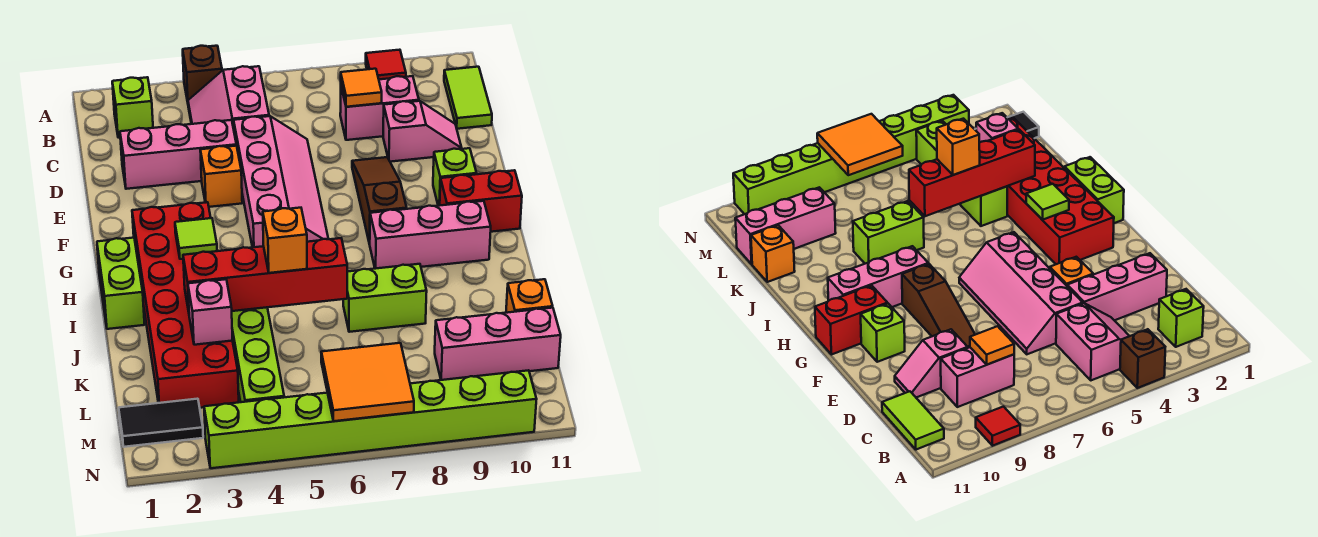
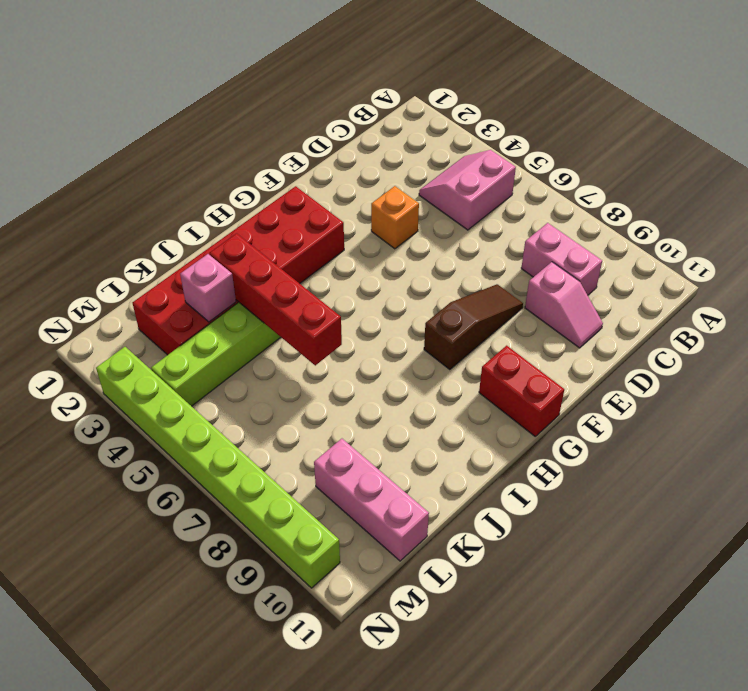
none -> brown 1x1 brick [183,46,222,102]
none -> red 1x1 tile [366,50,406,79]
none -> lime 1x1 brick [112,77,153,138]

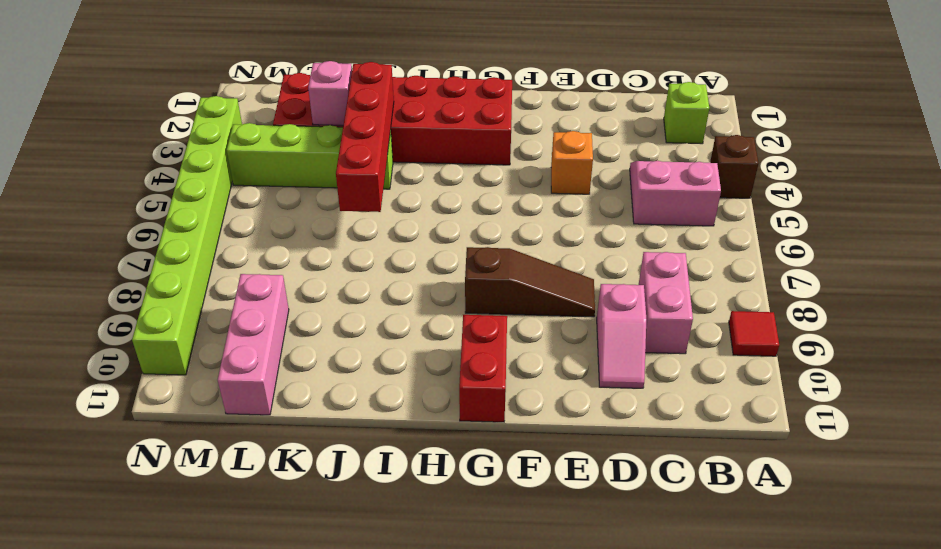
none -> lime 1x2 tile [444,67,492,129]
none -> pink 1x3 brick [120,120,236,189]
none -> pink 2x4 slope [234,116,328,247]

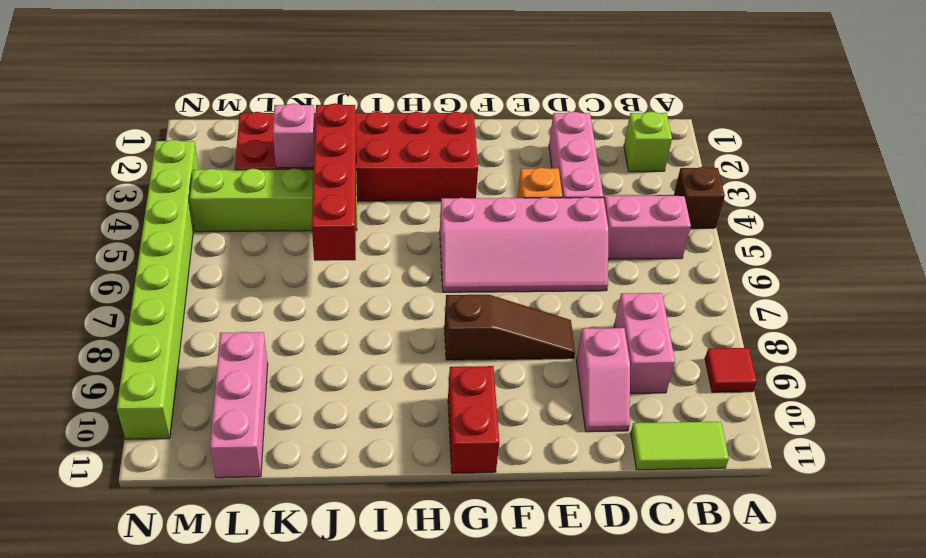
none -> lime 1x1 brick [433,148,477,206]
none -> lime 1x2 brick [97,238,145,329]
none -> pink 1x3 brick [370,201,491,269]

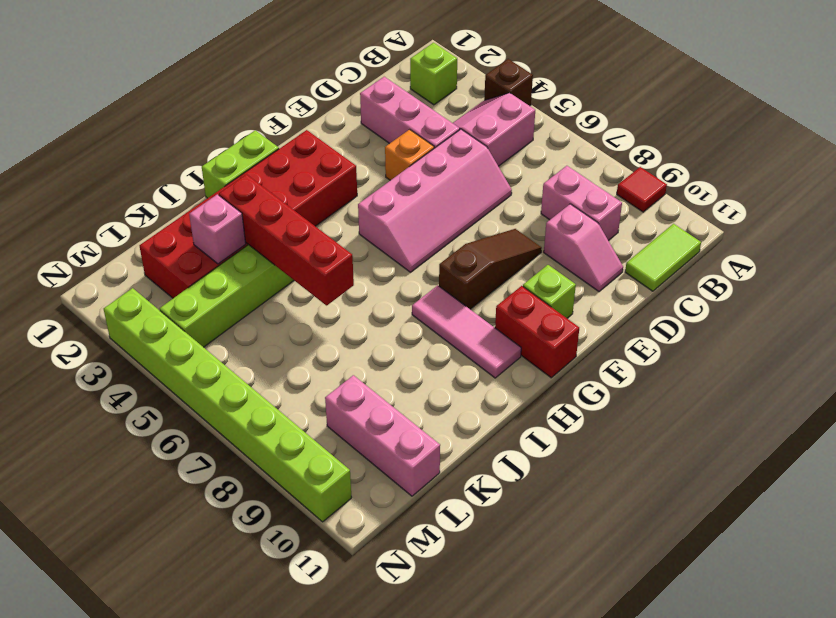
pink 1x3 tile [412,285,521,378] -> pink 1x3 brick [370,201,491,269]
none -> lime 1x2 brick [343,264,427,332]
none -> orange 1x1 brick [506,279,553,313]
none -> black 1x2 tile [119,399,203,447]

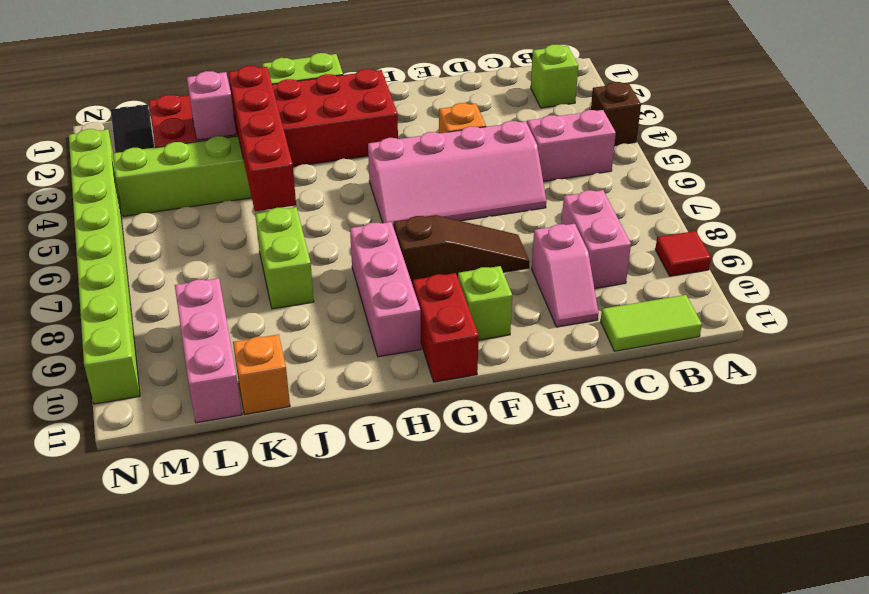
none -> pink 1x3 brick [120,120,236,189]
none -> orange 1x1 tile [341,69,382,107]
none -> lime 1x1 tile [175,218,217,259]

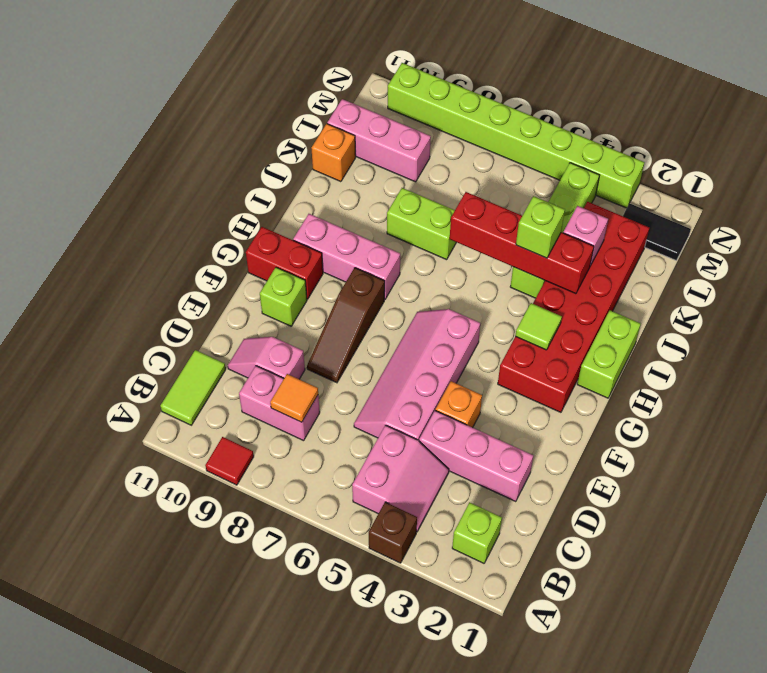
lime 1x1 brick [516,196,565,258] -> none
none -> orange 2x2 tile [321,343,414,421]
none -> orange 1x1 brick [263,208,307,273]

